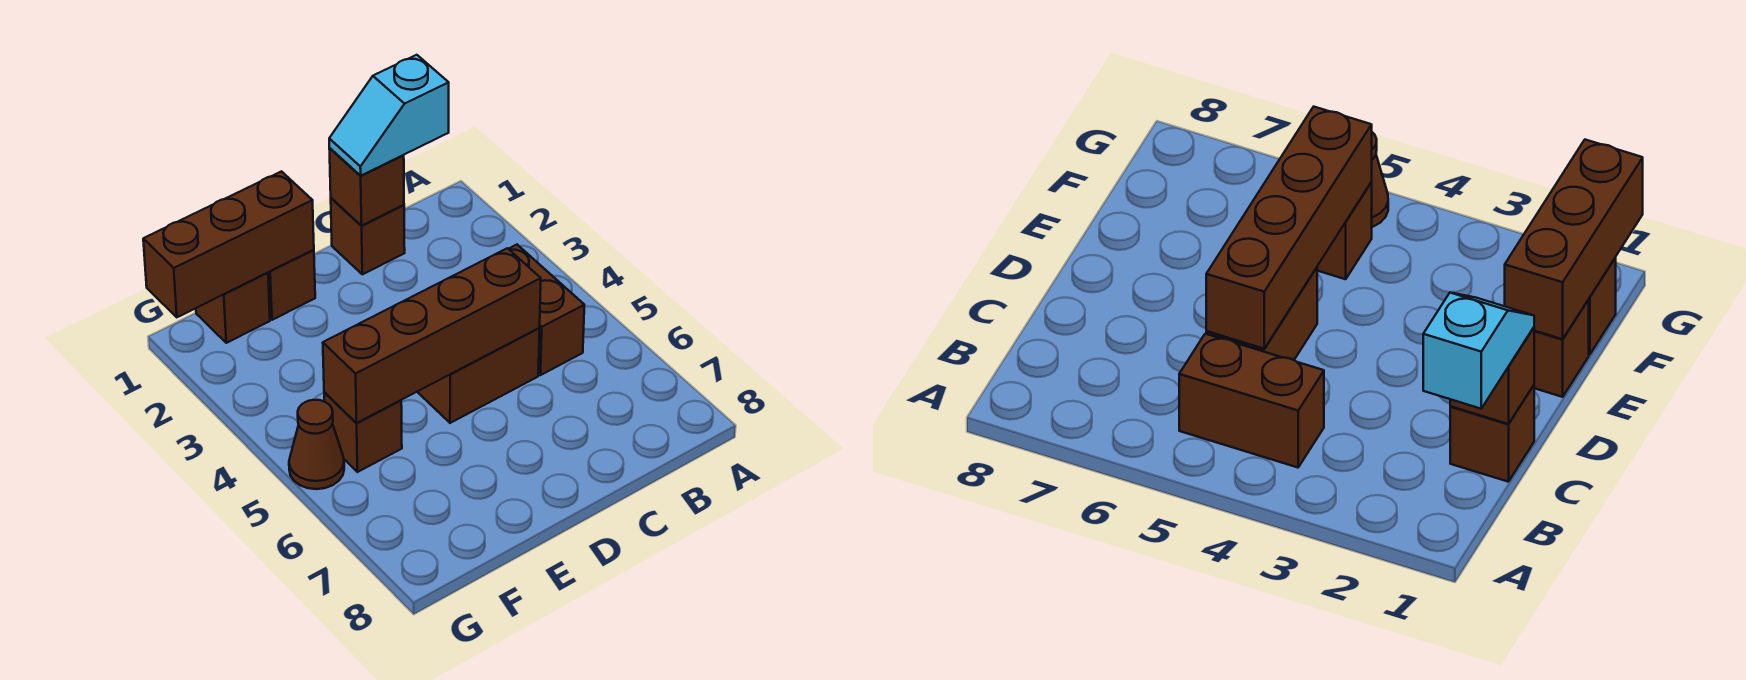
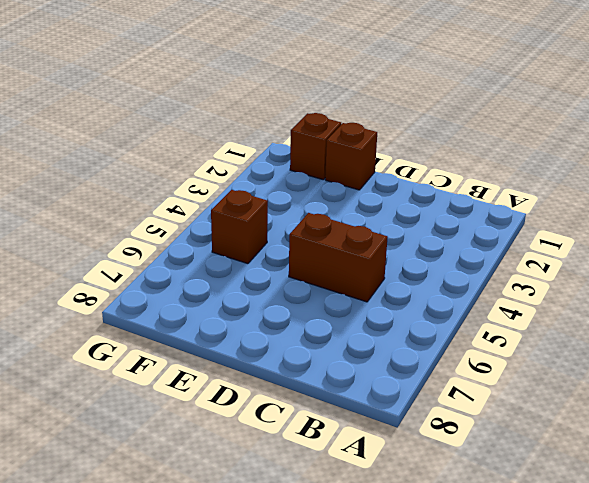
none -> brown 1x2 brick [509,245,584,375]
none -> brown 1x1 brick [331,198,405,274]

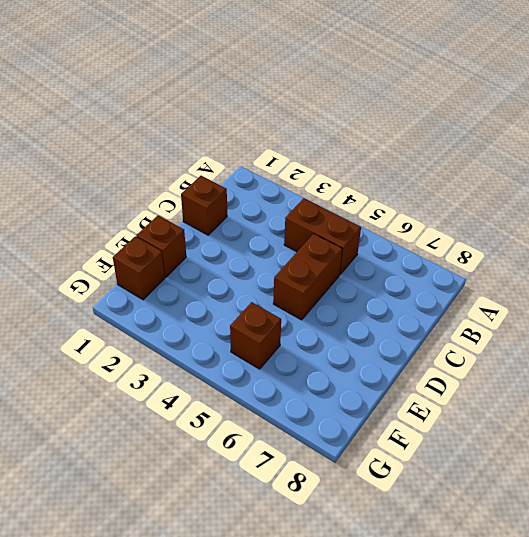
none -> brown 1x1 cone [289,400,344,489]
none -> brown 1x1 brick [329,148,404,226]

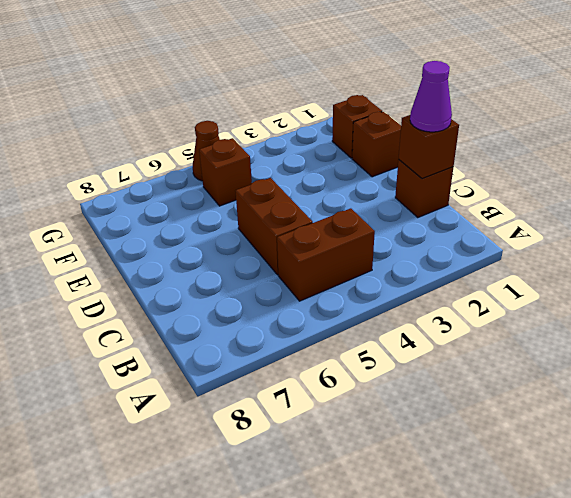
purple 1x1 cone [410,61,452,132] -> cyan 1x2 slope [329,55,449,176]
none -> brown 1x4 brick [323,248,541,423]
none -> brown 1x3 brick [143,171,314,317]

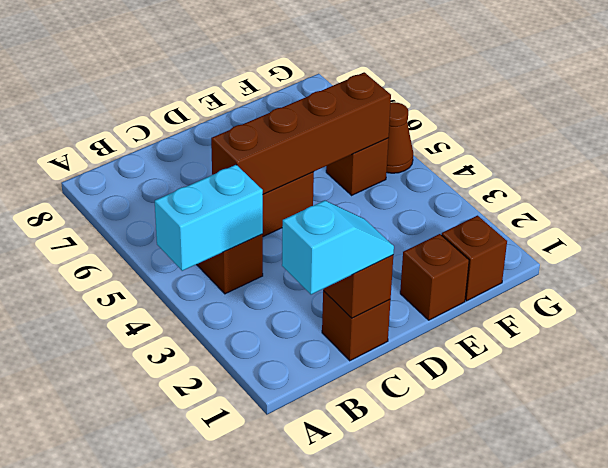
cyan 1x2 brick [155,165,263,271] -> none
none -> brown 1x3 brick [143,171,314,317]

